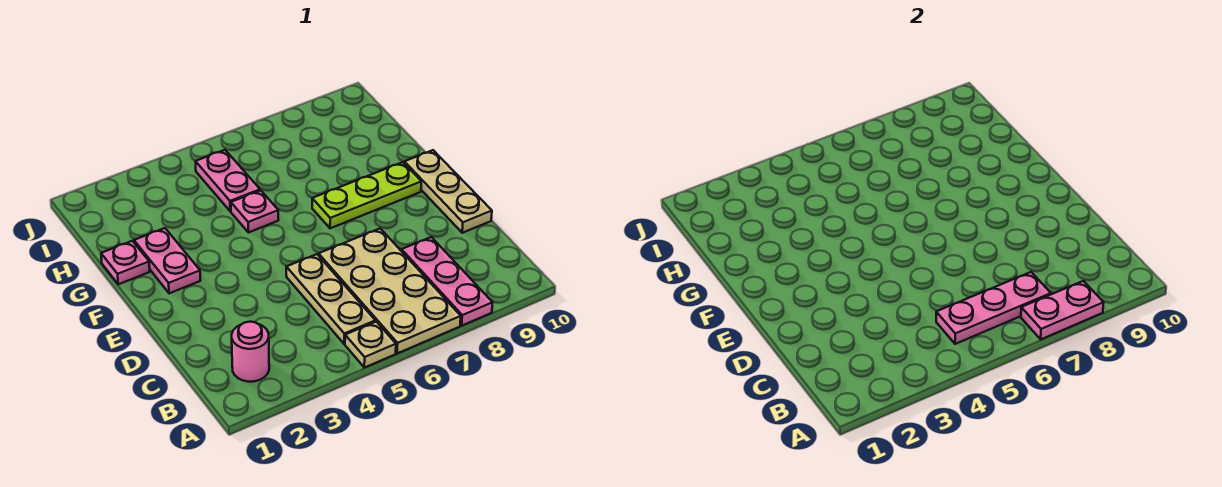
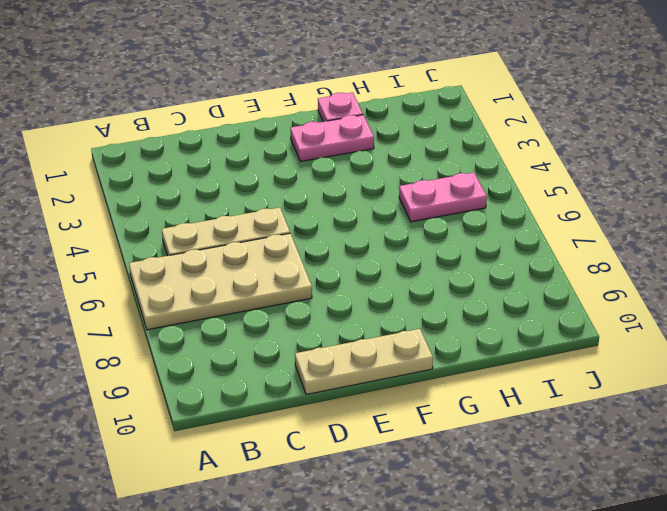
none -> tan 1x1 plate [345,322,396,368]
none -> pink 1x3 plate [402,237,493,325]
none -> pink 1x1 round brick [232,322,269,382]

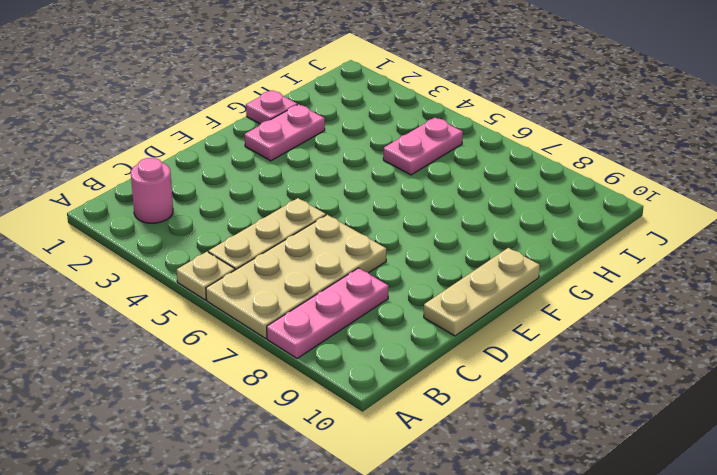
none -> lime 1x3 plate [312,162,421,228]
none -> pink 1x1 plate [231,190,278,233]
none -> pink 1x2 plate [1021,281,1104,339]

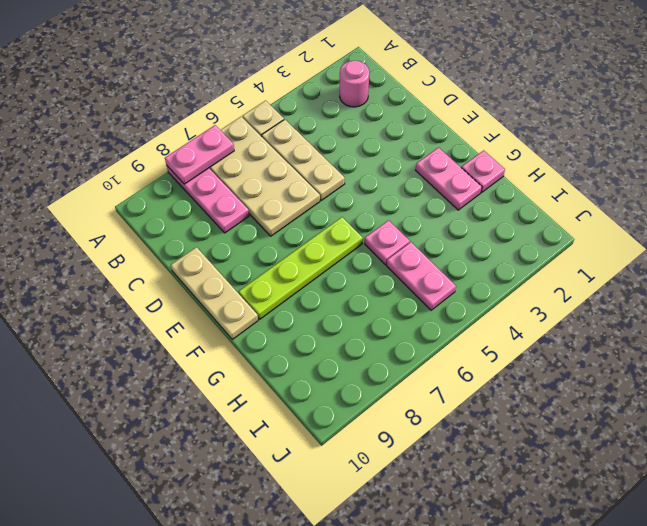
lime 1x4 plate [239,217,363,319] -> lime 1x3 plate [312,162,421,228]
none -> pink 1x3 plate [936,272,1051,344]

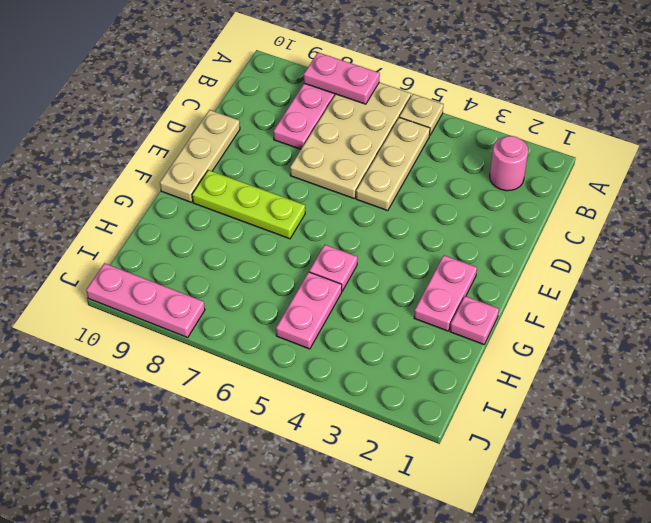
pink 1x3 plate [86,263,205,337] -> pink 1x3 plate moved to [936,272,1051,344]

